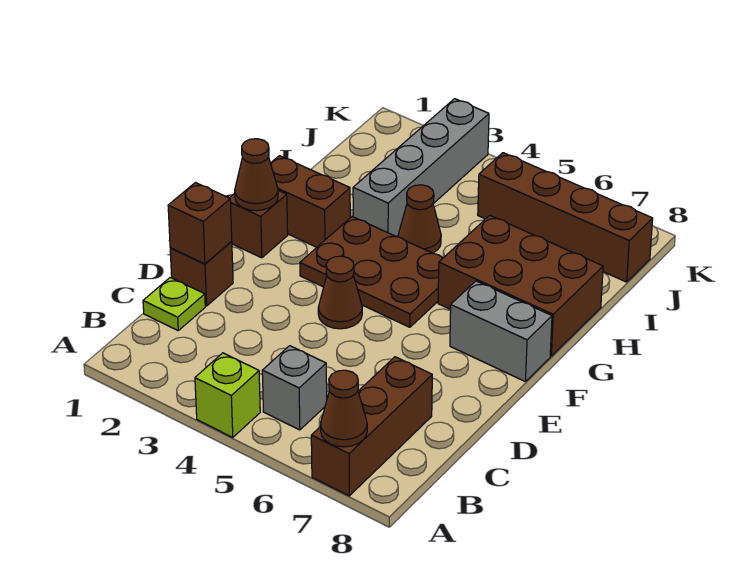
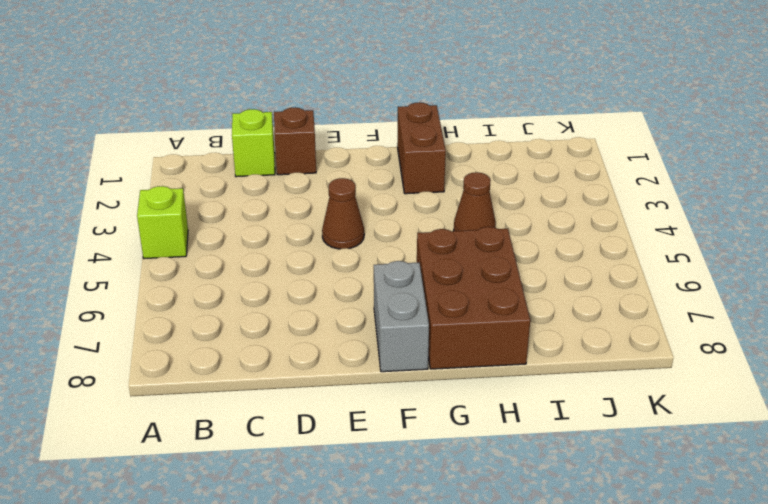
lime 1x1 brick [232,109,275,177] -> lime 1x1 plate [143,277,205,330]
none -> brown 1x3 brick [311,357,432,496]
none -> grey 1x1 brick [262,346,327,430]
none -> brown 1x1 brick [230,190,288,258]

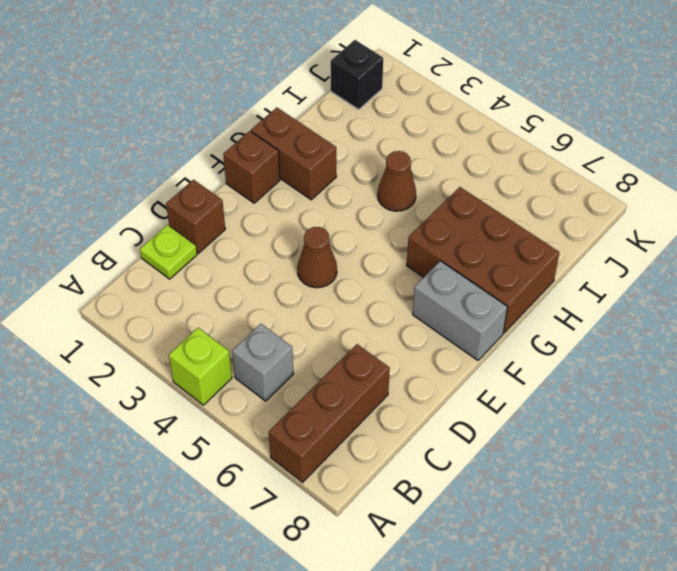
black 1x1 brick [331,40,383,109] -> none
none -> brown 2x3 plate [300,217,443,327]
none -> grey 1x4 brick [353,99,489,237]
none -> brown 1x4 brick [478,153,653,282]

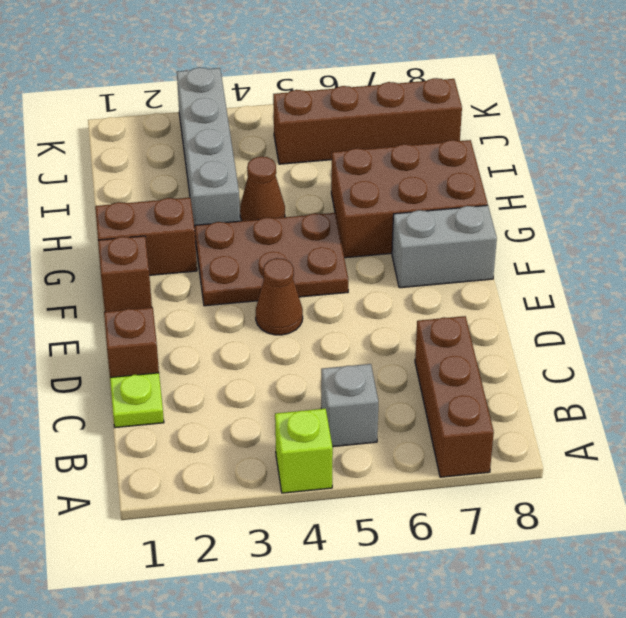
none -> brown 1x1 cone [321,370,367,447]
none -> brown 1x1 brick [168,183,232,264]
none -> brown 1x1 cone [235,139,278,211]

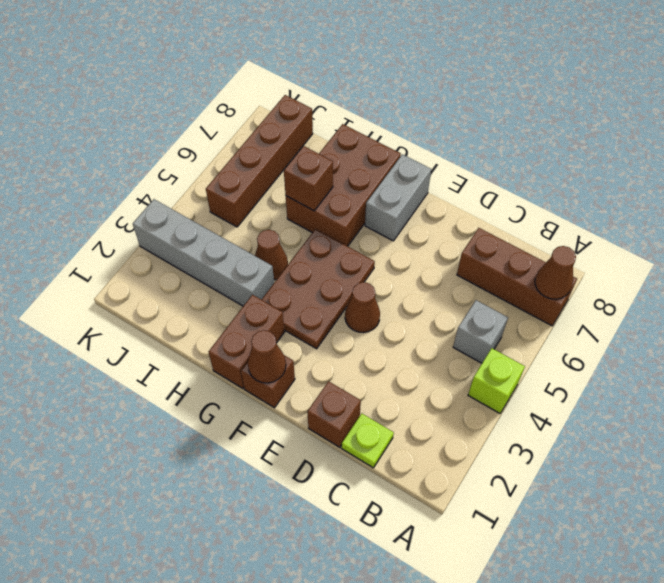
brown 1x1 brick [284,146,333,211] -> brown 1x1 brick moved to [168,183,232,264]

